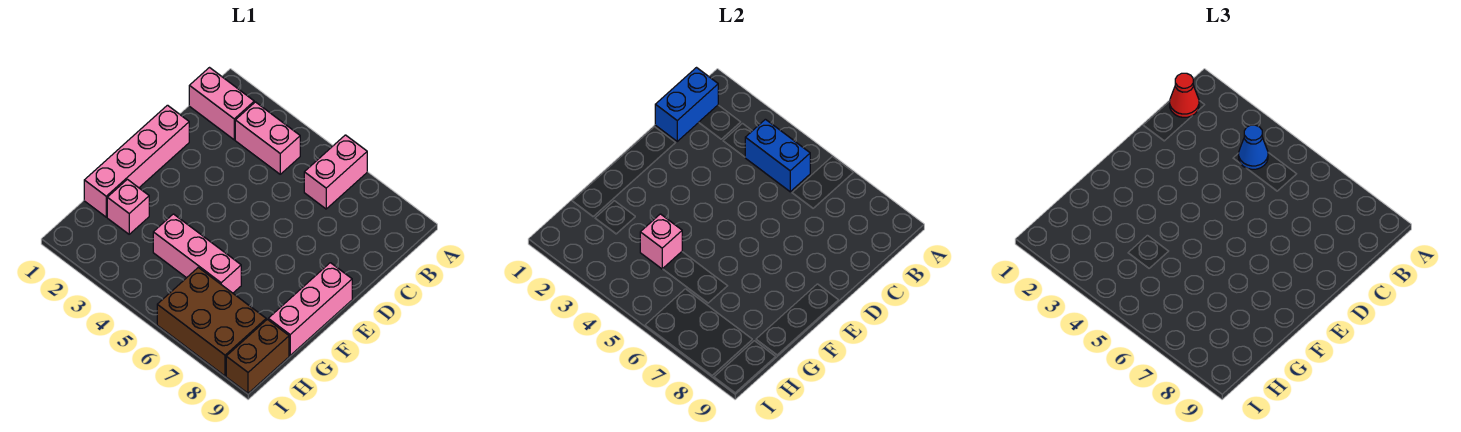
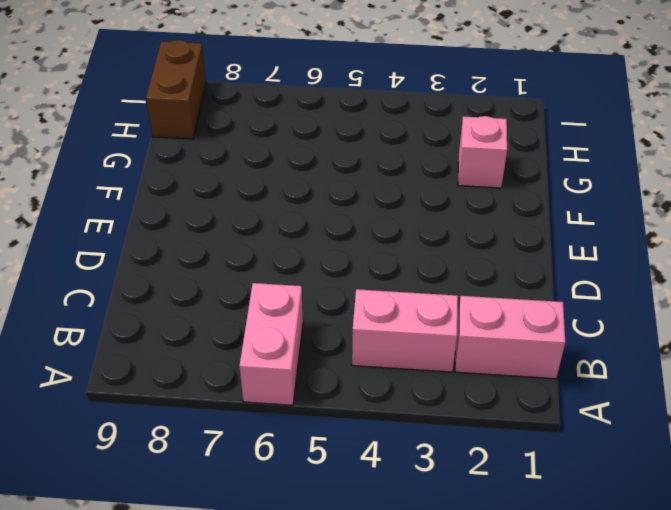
none -> pink 1x4 brick [84,105,189,217]
none -> pink 1x3 brick [268,263,352,355]
none -> pink 1x3 brick [153,214,241,293]

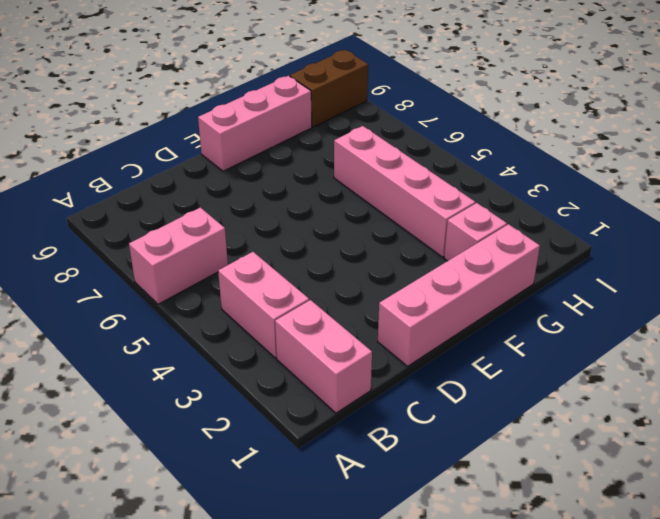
pink 1x4 brick [334,126,475,257] -> pink 1x3 brick [153,214,241,293]
none -> brown 2x3 brick [157,267,266,376]
none -> blue 1x2 brick [655,68,718,141]
none -> blue 1x2 brick [745,119,810,192]

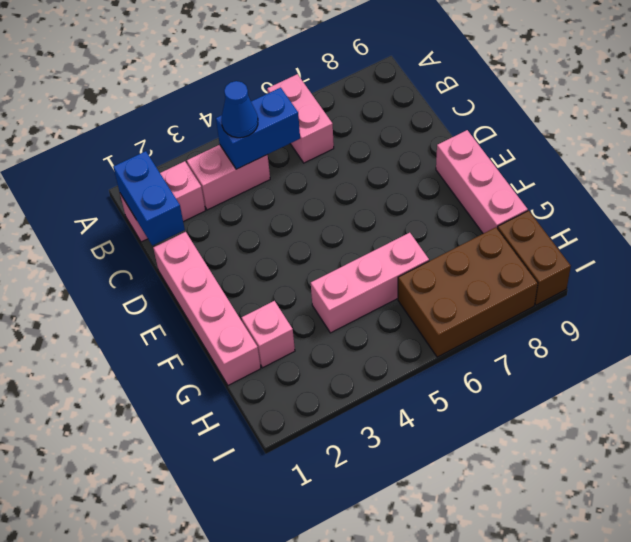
none -> pink 1x1 brick [640,214,682,269]
none -> red 1x1 cone [1170,73,1199,117]

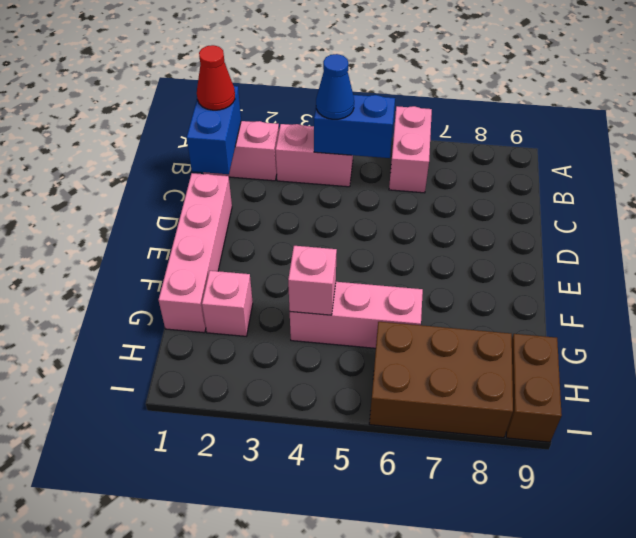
none -> pink 1x3 brick [268,263,352,355]

